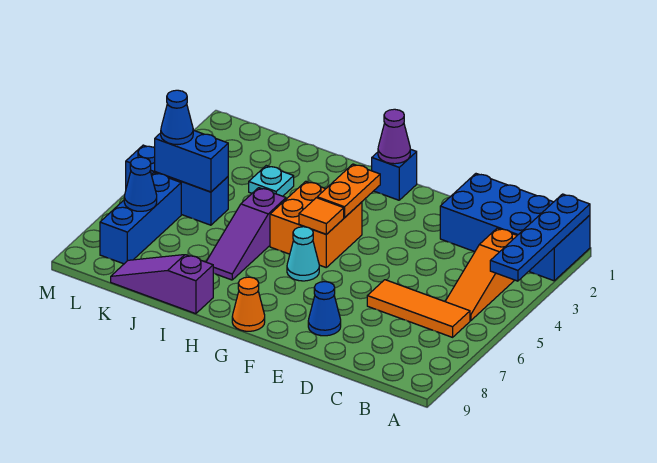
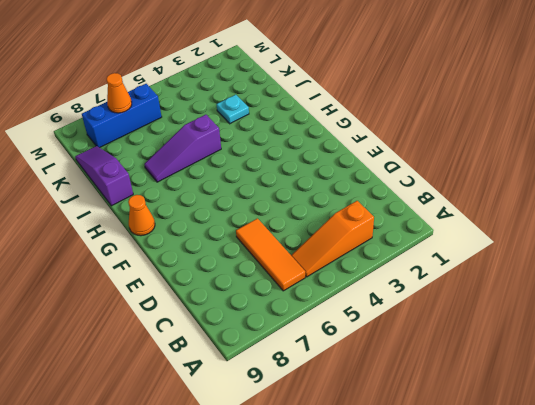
orange 1x1 cone [106,73,132,113] -> blue 1x1 cone [124,157,157,211]
none -> blue 2x4 brick [440,174,590,281]
none -> blue 1x1 cone [308,282,341,336]
none -> blue 1x1 brick [372,149,417,200]

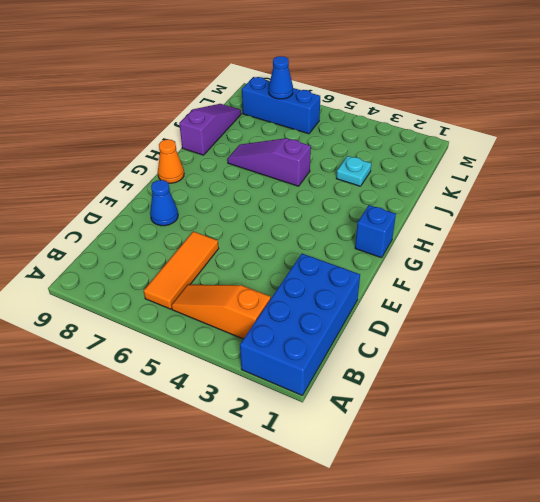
none -> orange 2x2 brick [270,181,362,267]
none -> cyan 1x1 cone [287,227,319,281]
none -> blue 1x3 brick [126,145,228,225]

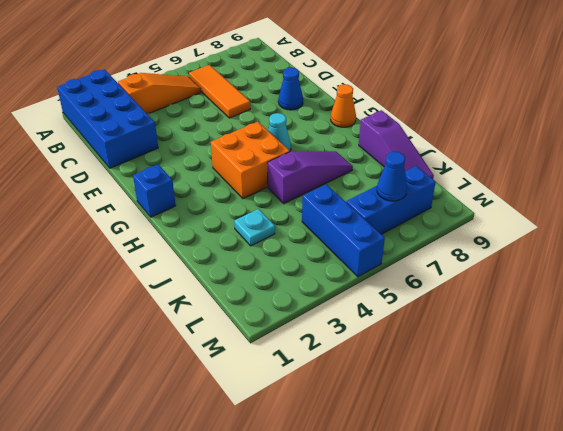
none -> blue 1x4 plate [490,194,590,281]
none -> purple 1x1 cone [378,109,410,164]
none -> orange 1x2 plate [317,164,380,217]

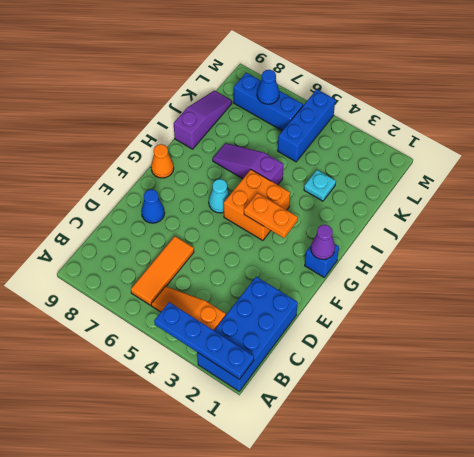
none -> orange 1x1 tile [299,198,344,234]
none -> blue 1x2 brick [155,130,228,192]
none -> blue 1x1 cone [161,90,193,145]

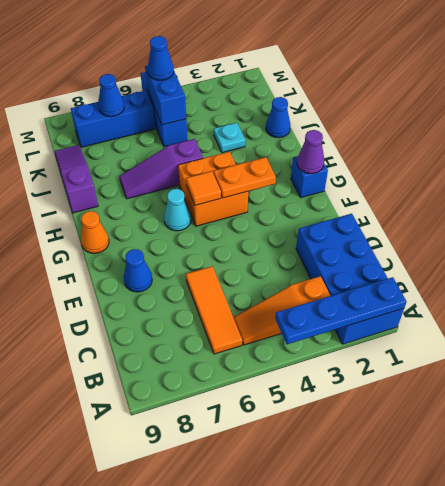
blue 1x1 cone [266,97,290,138] -> none

